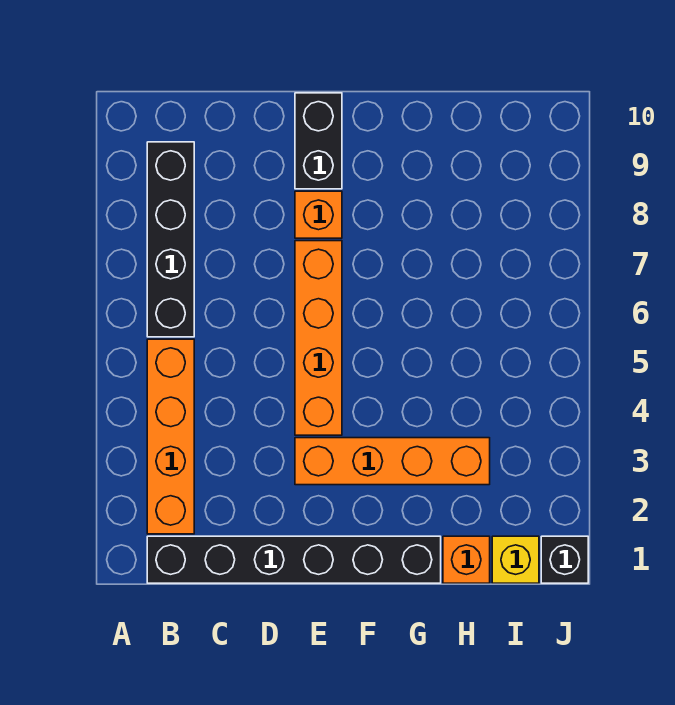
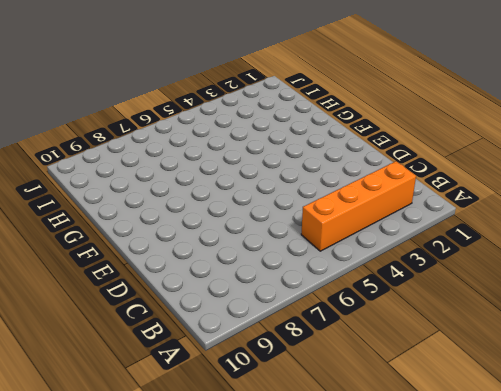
none -> black 1x6 brick [147,536,441,583]
none -> black 1x4 brick [147,142,194,337]

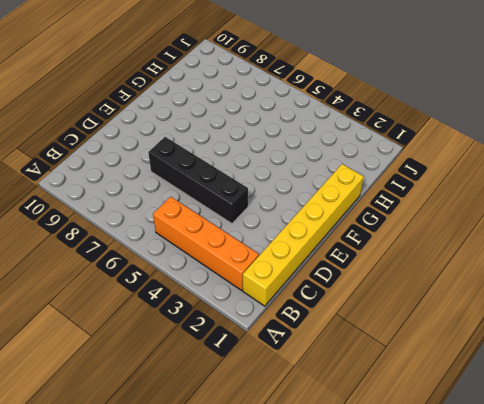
yellow 1x6 brick [243,164,364,306] -> black 1x6 brick [147,536,441,583]
black 1x4 brick [148,137,248,224] -> black 1x4 brick moved to [147,142,194,337]
none -> orange 1x4 brick [295,438,490,485]
none -> orange 1x4 brick [295,241,342,435]

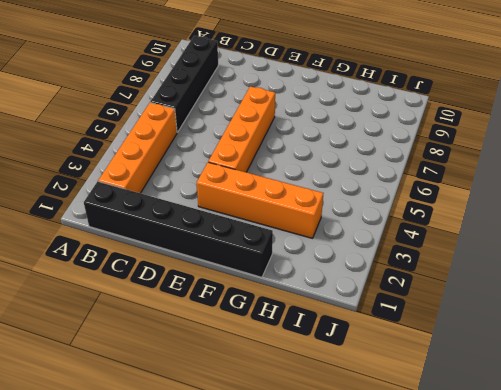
none -> orange 1x1 brick [295,191,342,238]
none -> black 1x2 brick [295,93,342,189]

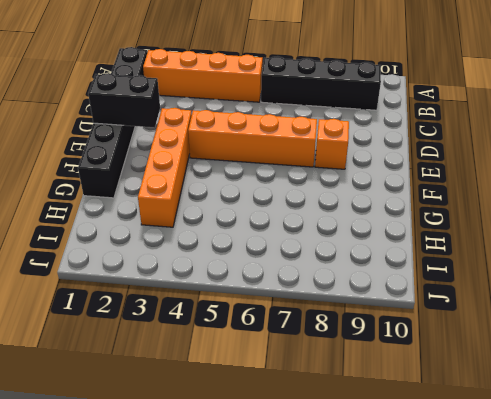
black 1x2 brick [88,73,160,128] -> black 1x2 brick moved to [295,93,342,189]
none -> orange 1x1 brick [443,536,490,583]
none -> yellow 1x1 brick [492,536,539,583]

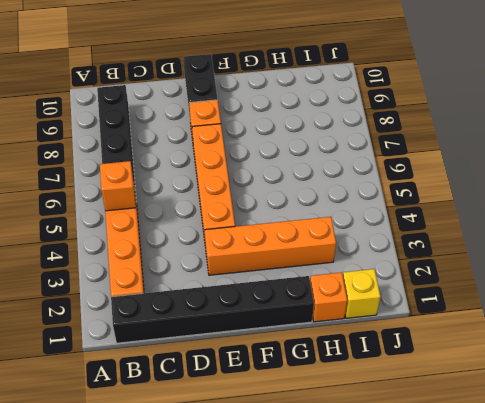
orange 1x1 brick [100,161,136,211] -> none
none -> black 1x1 brick [541,536,588,583]

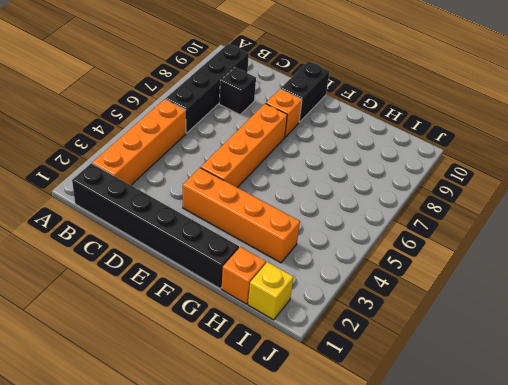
black 1x1 brick [219,67,256,115] -> black 1x1 brick moved to [541,536,588,583]

